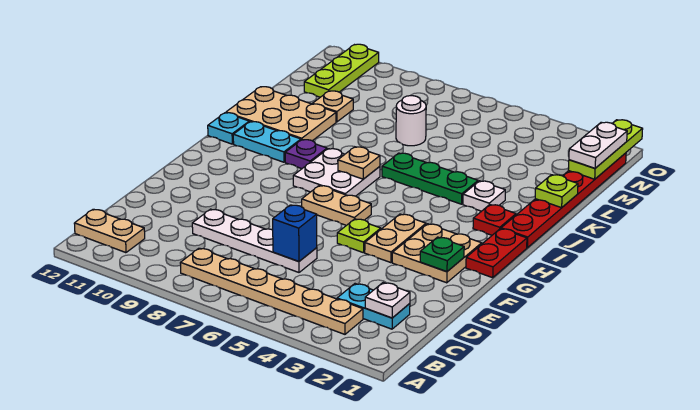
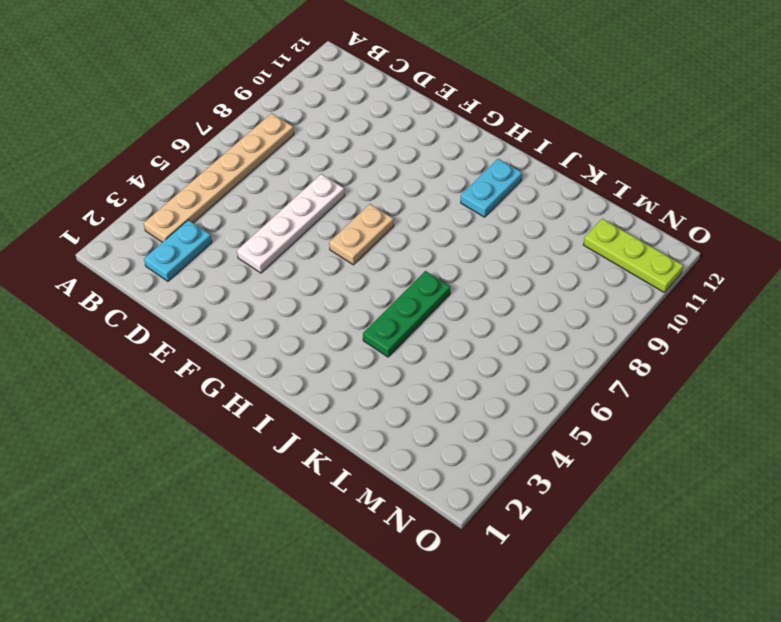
white 1x4 plate [237,174,345,273] -> white 1x4 plate moved to [192,209,317,272]
none -> tan 1x2 plate [74,209,145,253]
none -> tan 2x2 plate [392,224,482,283]
none -> tan 1x2 plate [365,214,426,263]

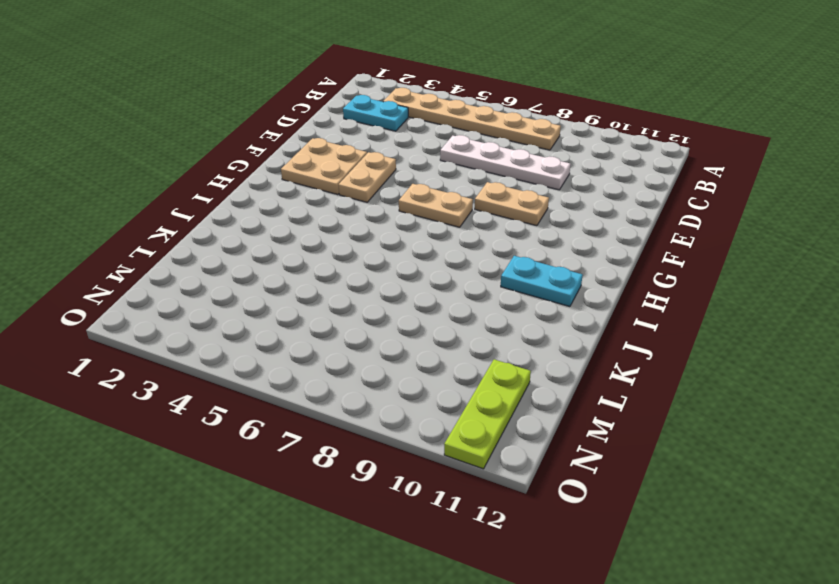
tan 1x2 plate [475,182,549,226] -> tan 1x2 plate moved to [74,209,145,253]
none -> lime 1x1 plate [337,219,381,253]
none -> red 1x2 plate [466,229,527,278]
none -> white 2x2 plate [293,149,380,196]

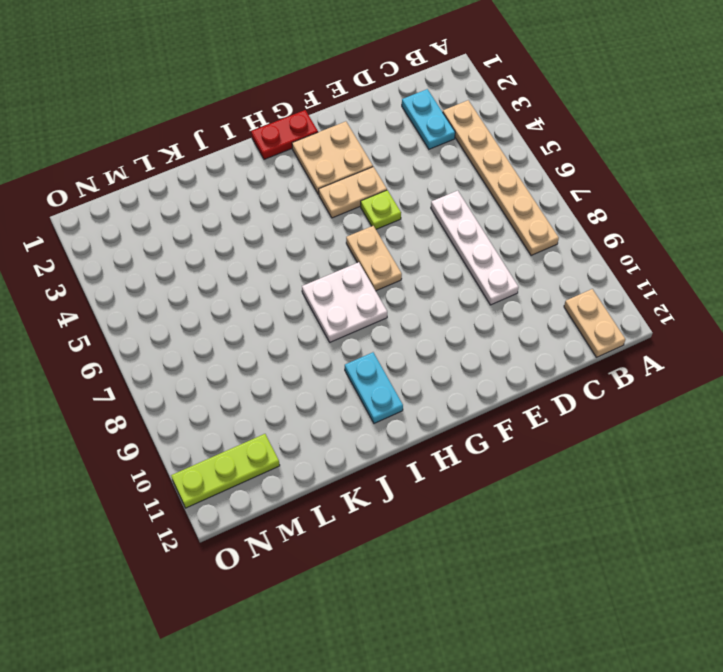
none -> red 1x6 plate [501,153,626,248]
none -> red 1x1 plate [473,205,516,235]
none -> purple 1x1 plate [285,140,327,169]

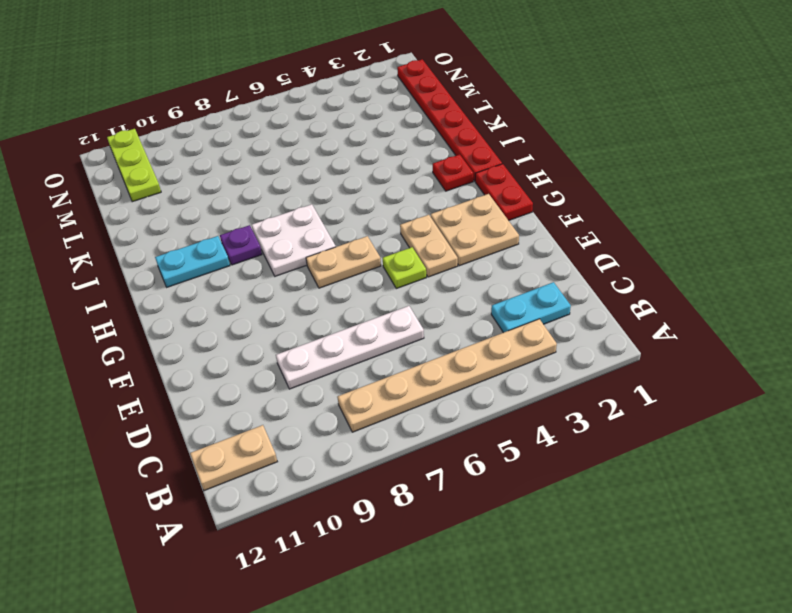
none -> cyan 1x1 plate [208,113,249,144]
none -> white 1x1 plate [463,181,505,211]
none -> green 1x3 plate [382,153,478,204]

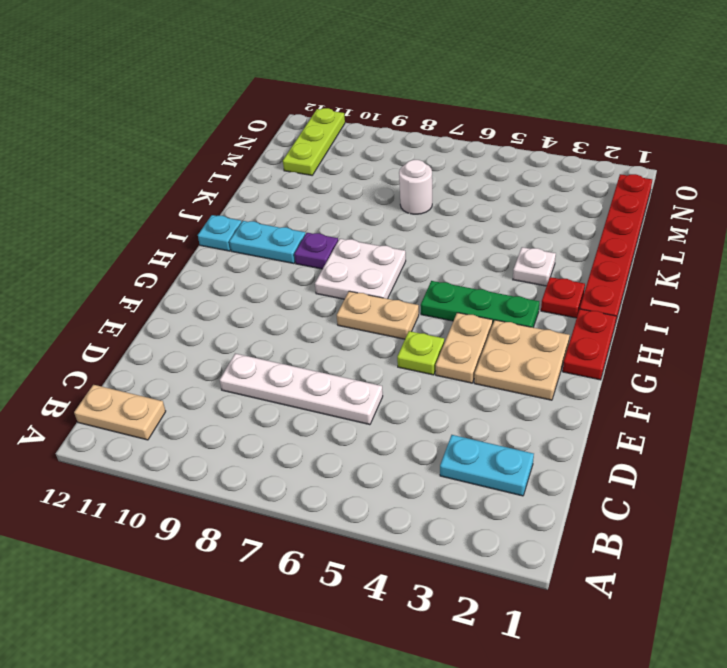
green 1x3 plate [421,281,539,327] -> green 1x3 plate moved to [382,153,478,204]
none -> tan 1x6 plate [180,248,363,334]
none -> tan 2x3 plate [226,87,336,141]
none -> tan 1x1 plate [312,91,353,122]

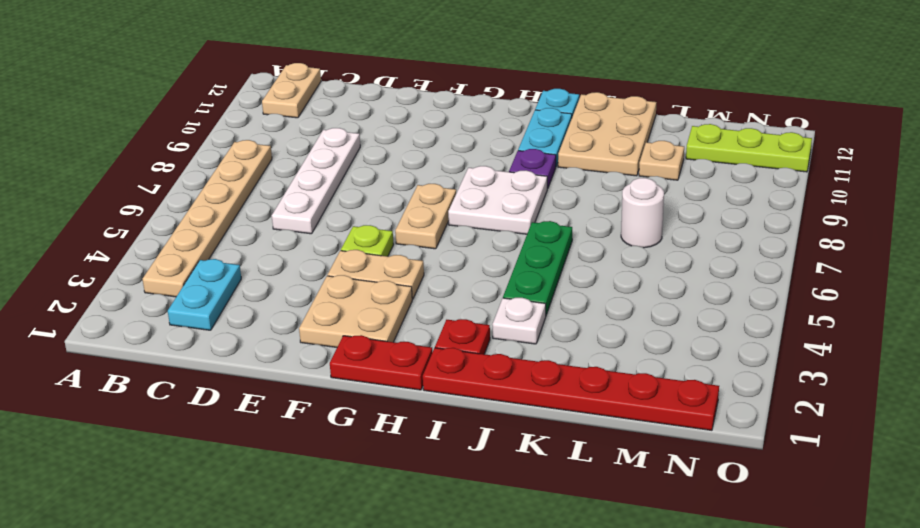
none -> white 1x1 plate [365,283,410,318]
none -> blue 1x1 brick [273,205,317,261]
none -> green 1x1 plate [420,237,464,272]

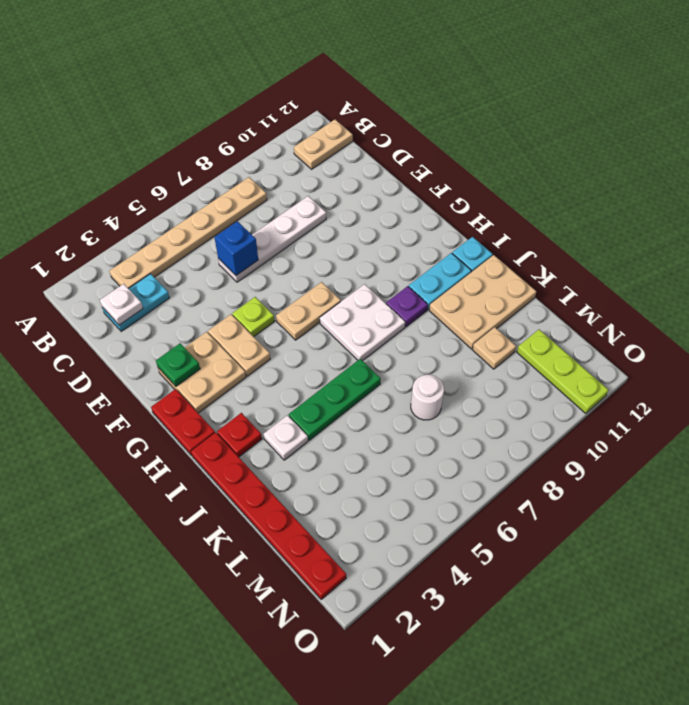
none -> tan 1x1 plate [338,147,380,179]
none -> lime 1x1 plate [535,175,578,208]
none -> lime 1x3 plate [568,120,643,179]

